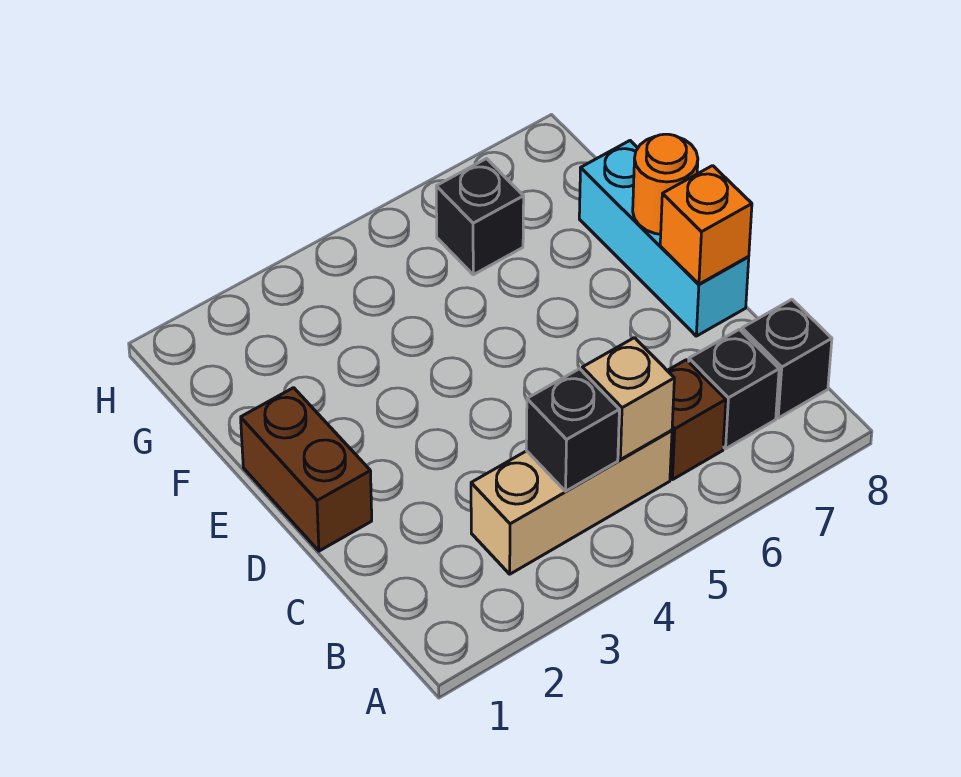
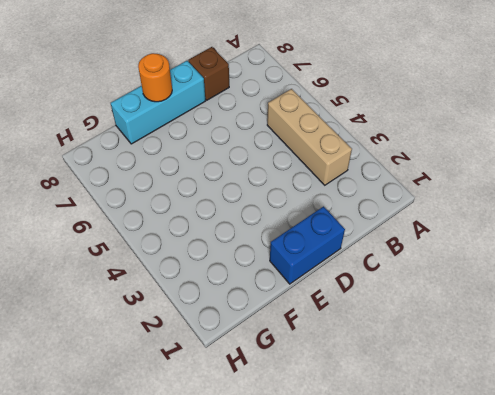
brown 1x1 brick [188,47,229,100] -> brown 1x1 brick moved to [667,360,726,480]
blue 1x2 brick [270,206,345,284] -> brown 1x2 brick [241,388,372,551]
none -> black 1x1 brick [689,329,779,449]
none -> black 1x1 brick [742,300,832,418]

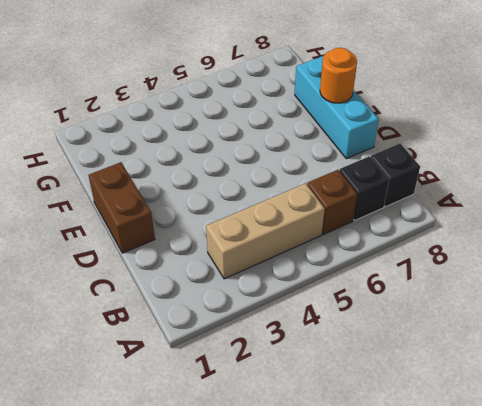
none -> black 1x1 brick [436,159,524,275]
none -> black 1x1 brick [526,369,619,491]

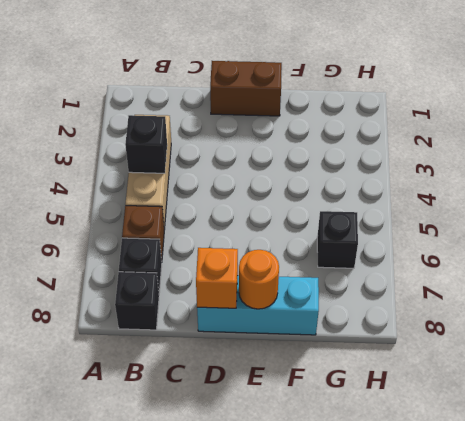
none -> tan 1x1 brick [582,338,674,460]

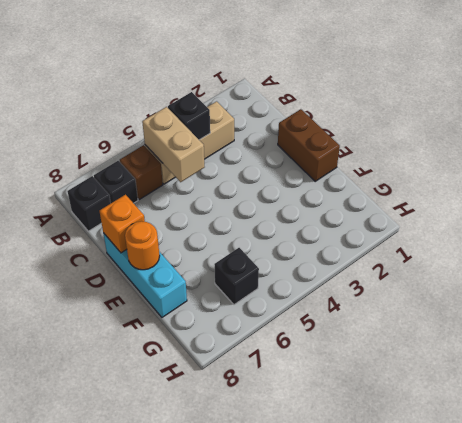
tan 1x2 brick [142,107,204,182] -> tan 1x1 brick [582,338,674,460]

